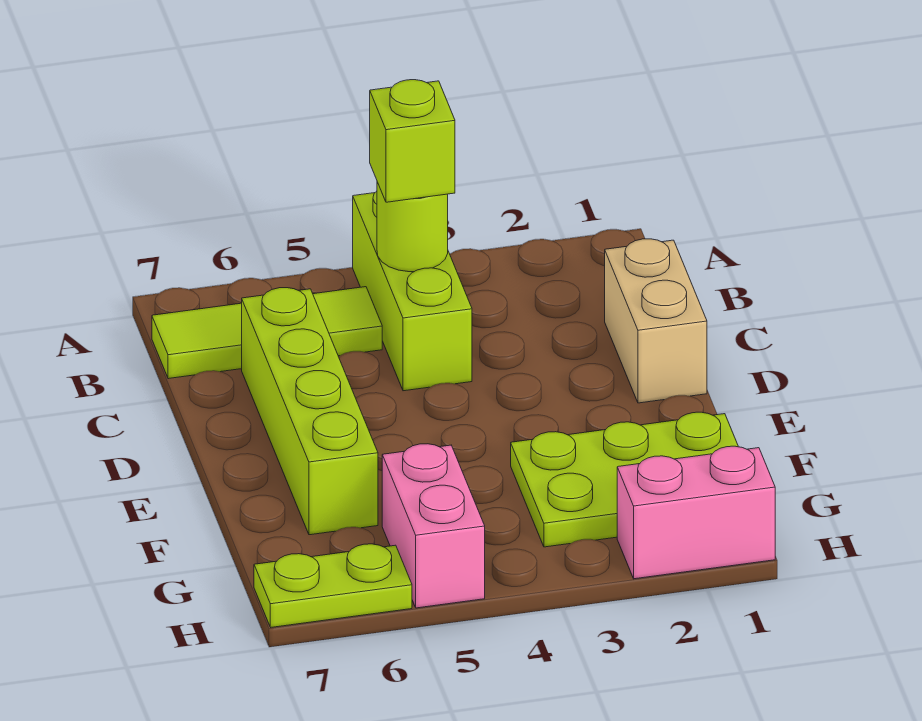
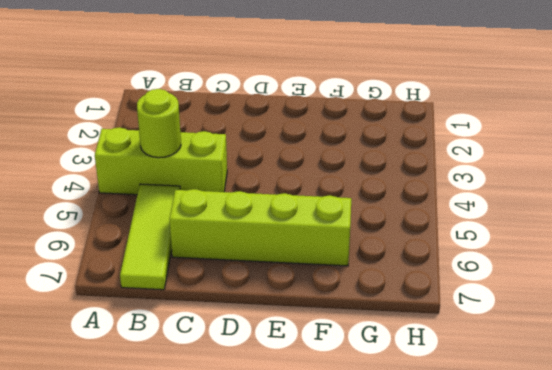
none -> tan 1x2 brick [605,239,707,403]
none -> lime 2x3 plate [511,412,738,547]

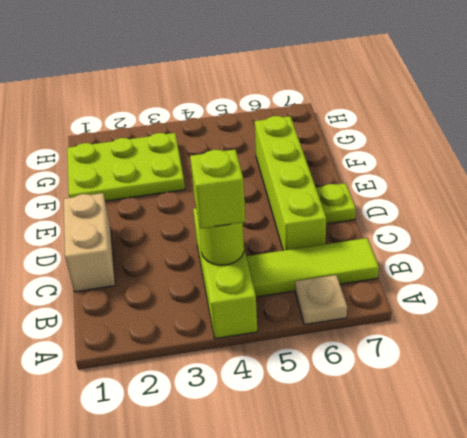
tan 1x1 plate [295,275,347,325] -> none
lime 1x1 plate [316,183,356,224] -> none
none -> pink 1x2 brick [382,444,485,608]
none -> pink 1x2 brick [617,446,775,579]

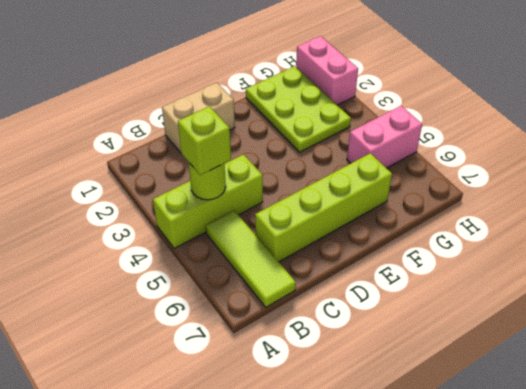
none -> lime 1x2 plate [254,544,412,627]

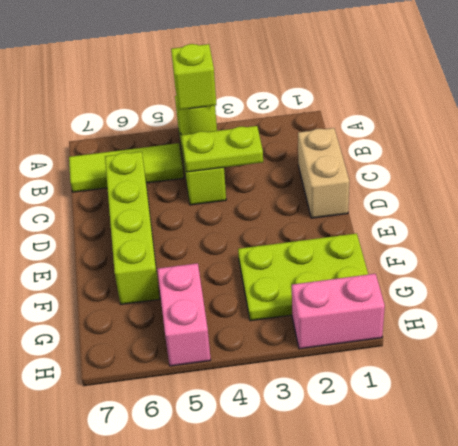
lime 1x2 plate [181,126,263,172] -> lime 1x2 plate moved to [254,544,412,627]

